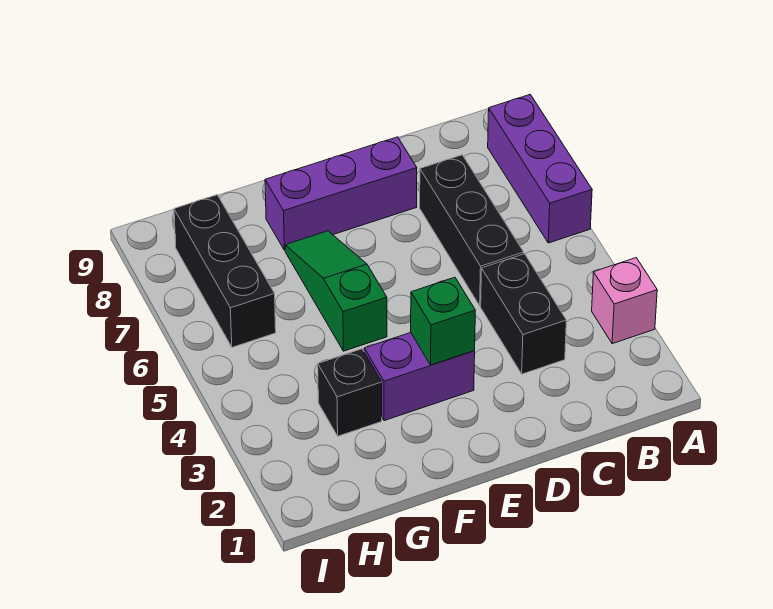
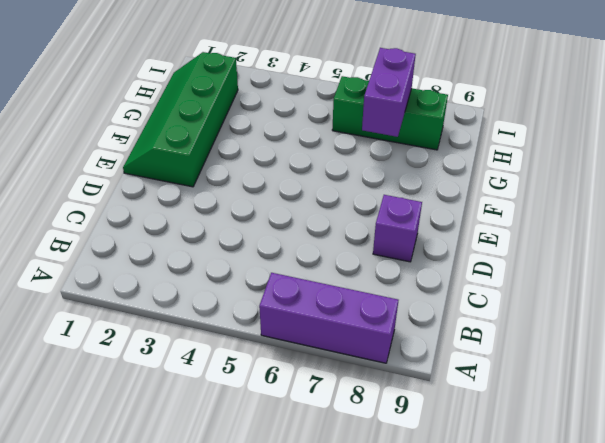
purple 1x1 brick [373,195,422,262] -> purple 1x3 brick [265,137,417,250]
green 2x4 slope [123,52,238,187] -> none
purple 1x2 brick [362,48,416,137] -> purple 1x2 brick moved to [364,333,475,421]
green 1x3 brick [332,76,448,150] -> black 1x3 brick [174,195,276,347]
none -> pink 1x1 brick [592,258,657,344]
none -> black 1x2 brick [481,254,566,374]

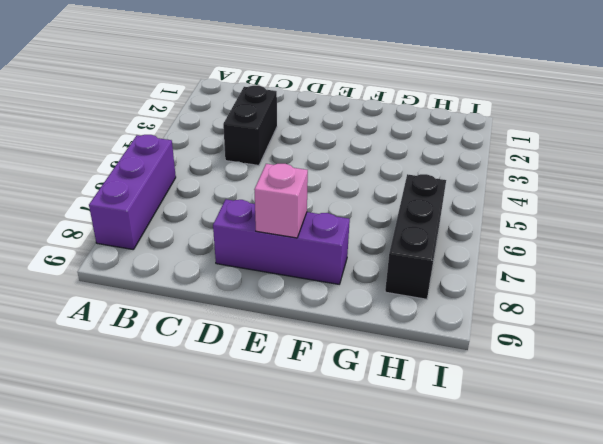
pink 1x1 brick [254,164,308,238] -> pink 1x1 brick moved to [592,258,657,344]
none -> black 1x3 brick [420,155,524,306]
none -> purple 1x2 brick [364,333,475,421]

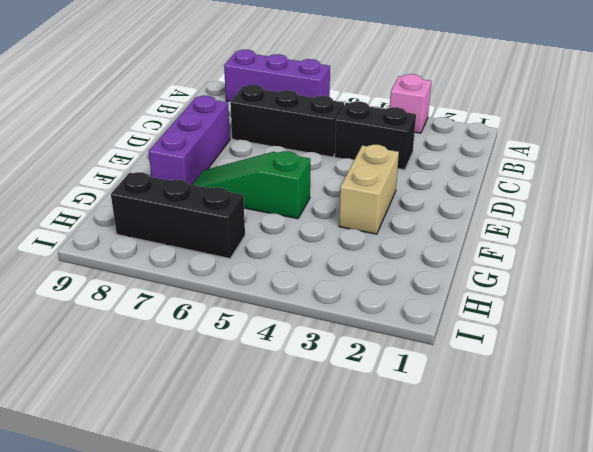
tan 1x2 brick [339,145,399,234] -> purple 1x2 brick [364,333,475,421]
none -> black 1x1 brick [318,349,382,436]
none -> green 1x1 brick [411,277,475,365]

